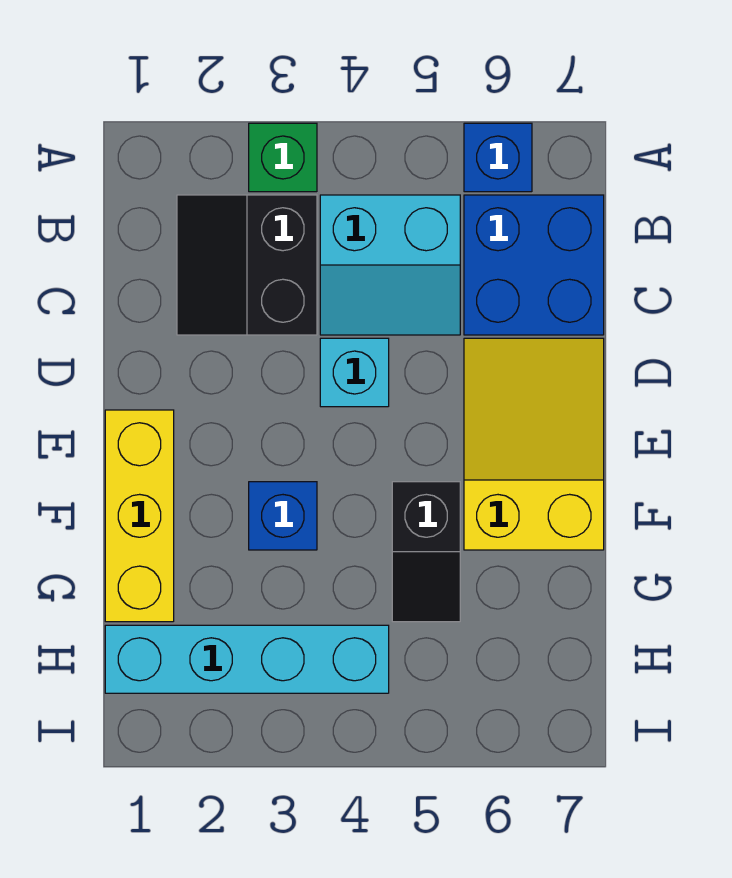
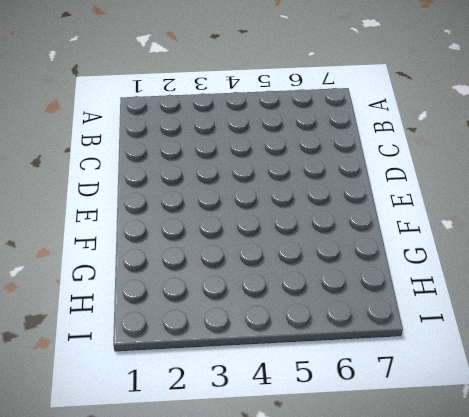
none -> green 1x1 brick [249,123,317,192]
none -> blue 1x1 brick [464,123,532,192]

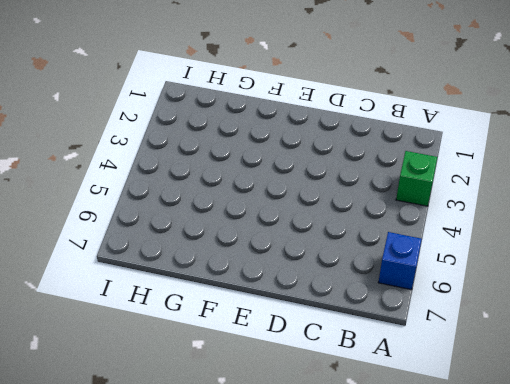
none -> black 2x2 slope [177,195,317,335]
none -> cyan 2x2 slope [320,195,460,335]

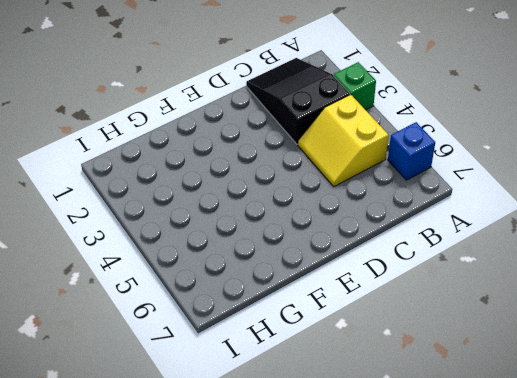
black 2x3 slope [246,58,350,144] -> black 2x2 slope [177,195,317,335]
yellow 2x2 slope [298,95,389,186] -> cyan 2x2 slope [320,195,460,335]
none -> blue 2x2 brick [464,195,604,335]
none -> cyan 1x1 brick [320,338,389,407]

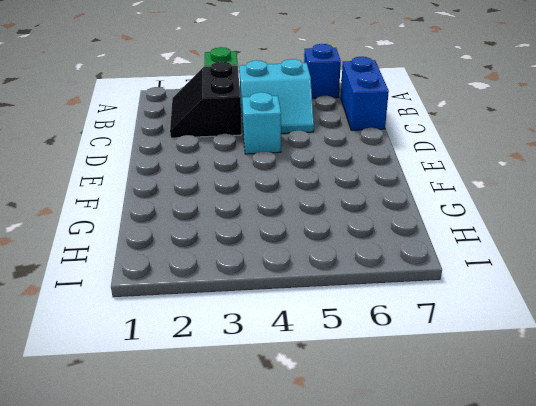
blue 1x2 brick [341,57,389,130] -> blue 2x2 brick [464,195,604,335]
none -> yellow 2x3 slope [464,338,604,550]
none -> yellow 1x3 brick [105,410,174,622]

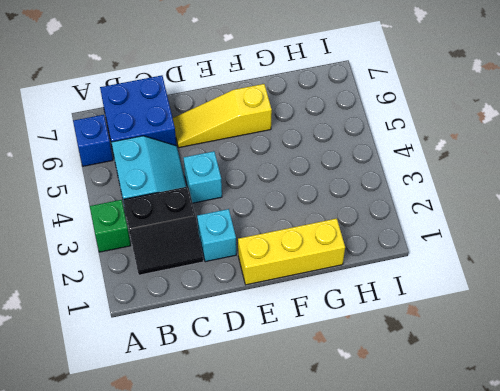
cyan 1x1 brick [197,209,236,262] -> none
yellow 1x3 slope [173,84,272,148] -> yellow 2x3 slope [464,338,604,550]
none -> blue 1x1 brick [249,482,317,550]
none -> black 1x2 slope [392,482,460,622]

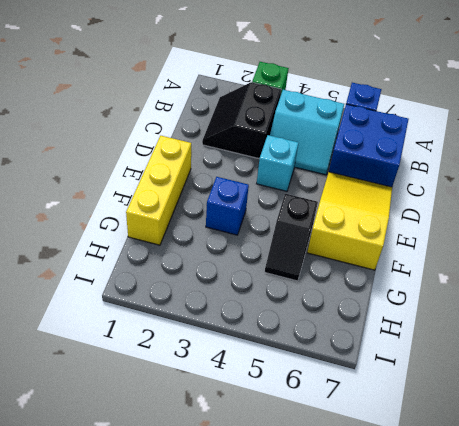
none -> cyan 1x4 brick [105,625,389,693]

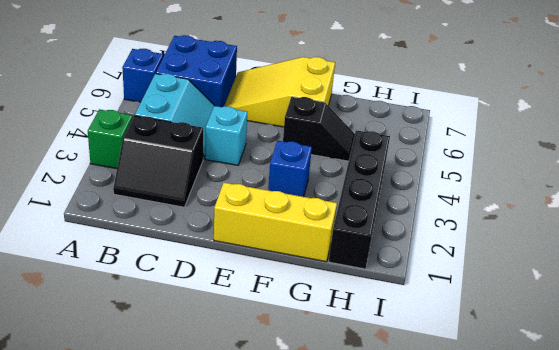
black 1x4 brick [329,130,390,269] -> cyan 1x4 brick [105,625,389,693]

